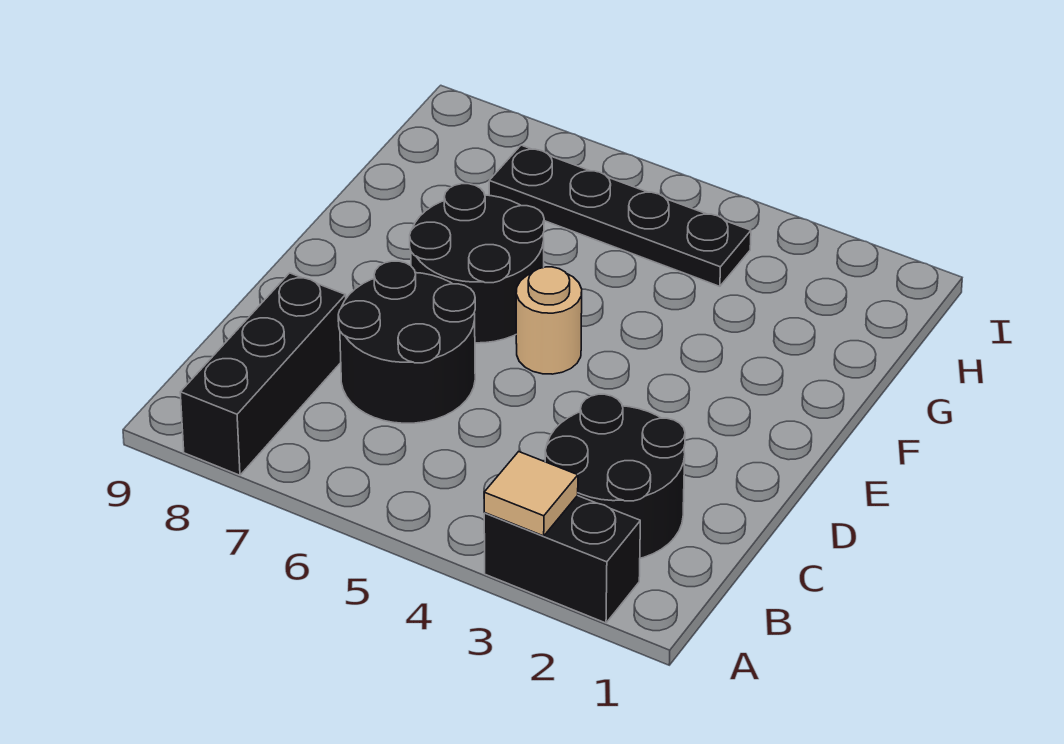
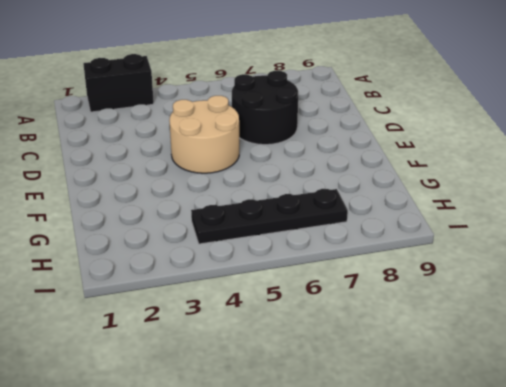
tan 2x2 round brick [169,96,239,173] -> tan 1x1 round brick [516,267,582,374]
none -> black 1x3 brick [180,273,346,475]
none -> black 2x2 round brick [545,394,685,558]

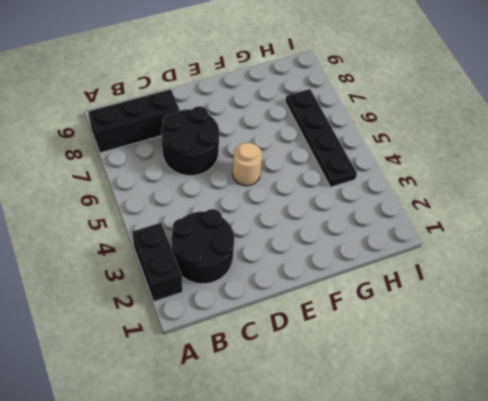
none -> black 2x2 round brick [410,184,544,343]
none -> tan 1x1 tile [484,452,578,536]

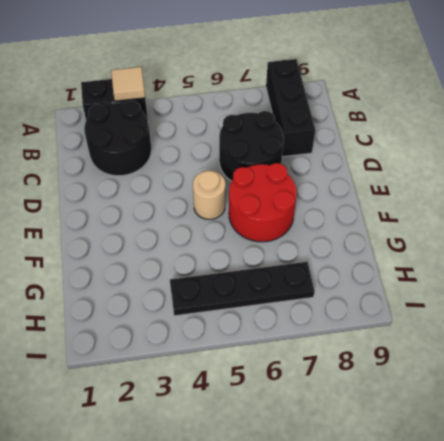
red 2x2 round brick [229,163,297,242] -> black 2x2 round brick [410,184,544,343]

